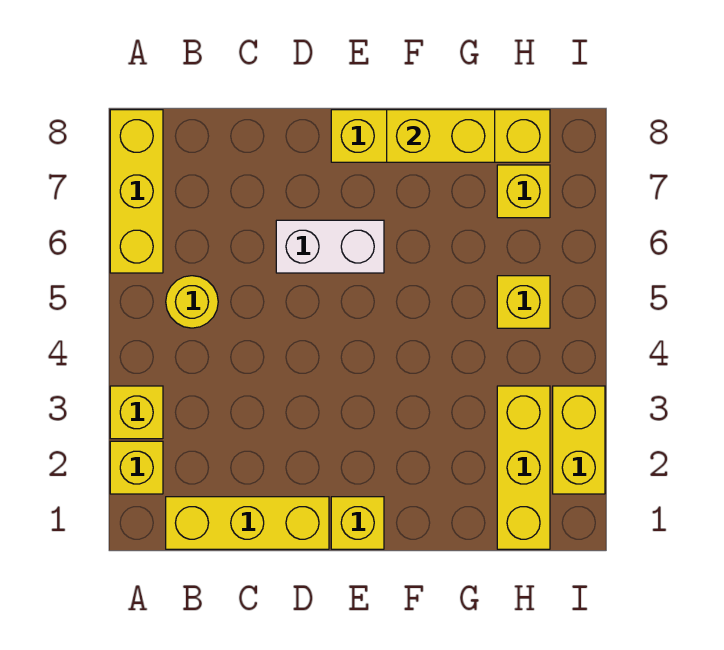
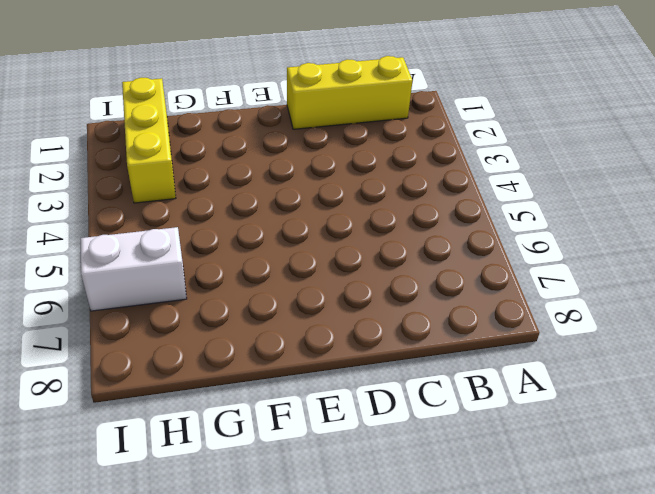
white 1x2 brick [81,227,187,311] -> white 1x2 brick moved to [276,220,384,273]
none -> yellow 1x1 brick [110,441,163,494]
none -> yellow 1x1 brick [110,386,163,439]
none -> yellow 1x3 brick [110,110,163,273]

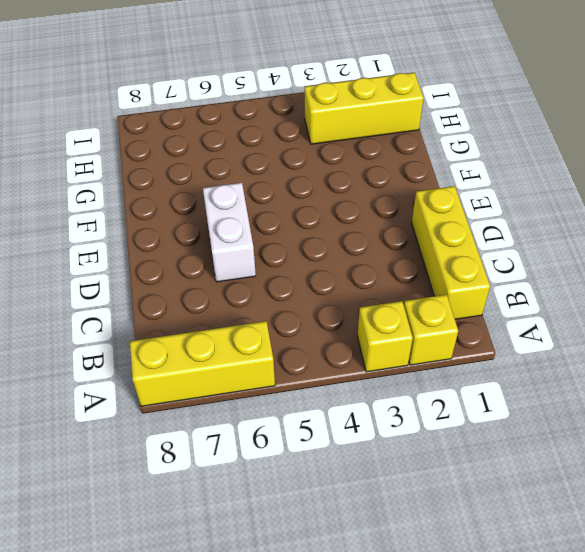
none -> yellow 1x1 round brick [166,276,218,328]
none -> yellow 1x1 brick [331,497,384,549]
none -> yellow 1x4 brick [331,110,550,162]

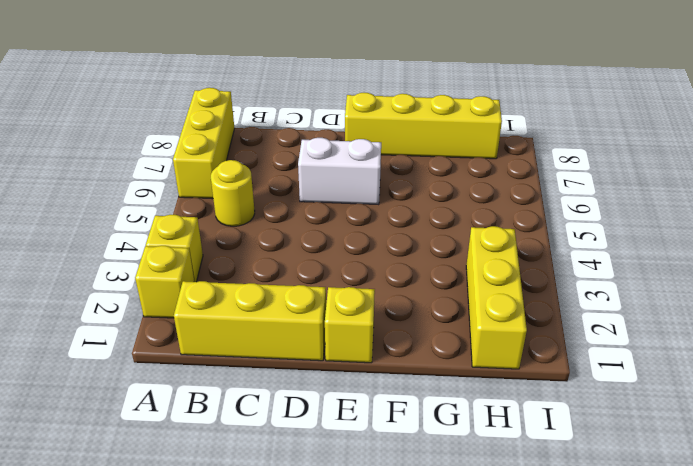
none -> yellow 1x1 brick [497,276,550,328]
none -> yellow 1x1 brick [497,165,550,218]
none -> yellow 1x2 brick [553,386,605,494]

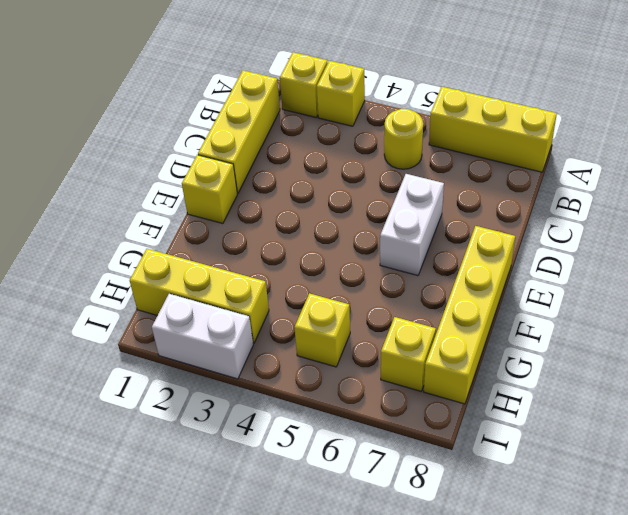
white 1x2 brick [152,294,253,379] -> yellow 1x2 brick [553,386,605,494]
none -> yellow 1x2 brick [387,110,495,162]

